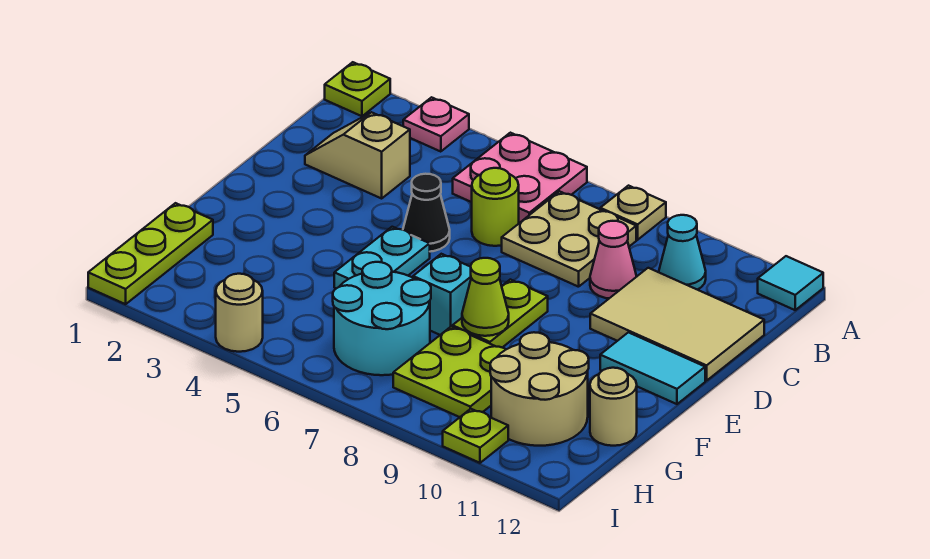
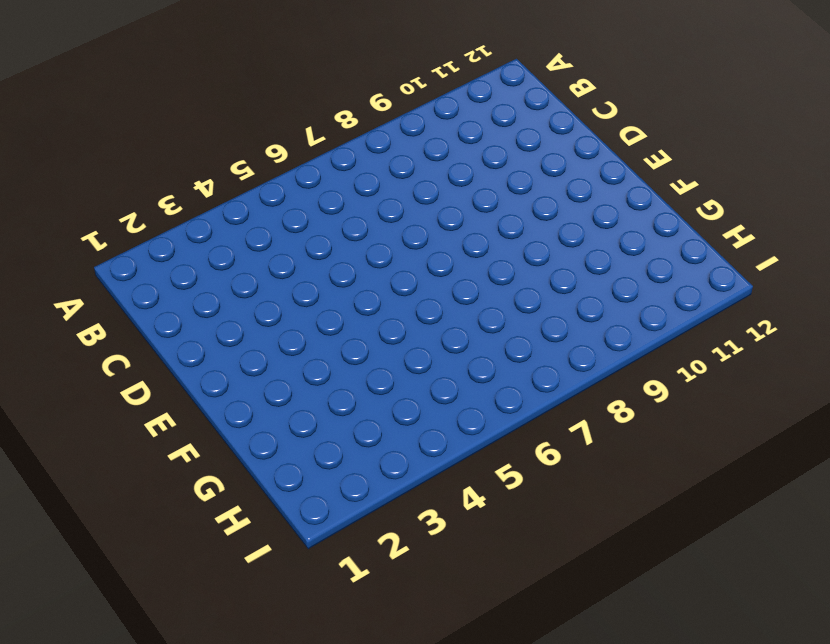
none -> lime 1x1 plate [325,62,390,116]
none -> pink 1x1 plate [403,97,469,152]
none -> pink 2x2 plate [453,133,587,223]

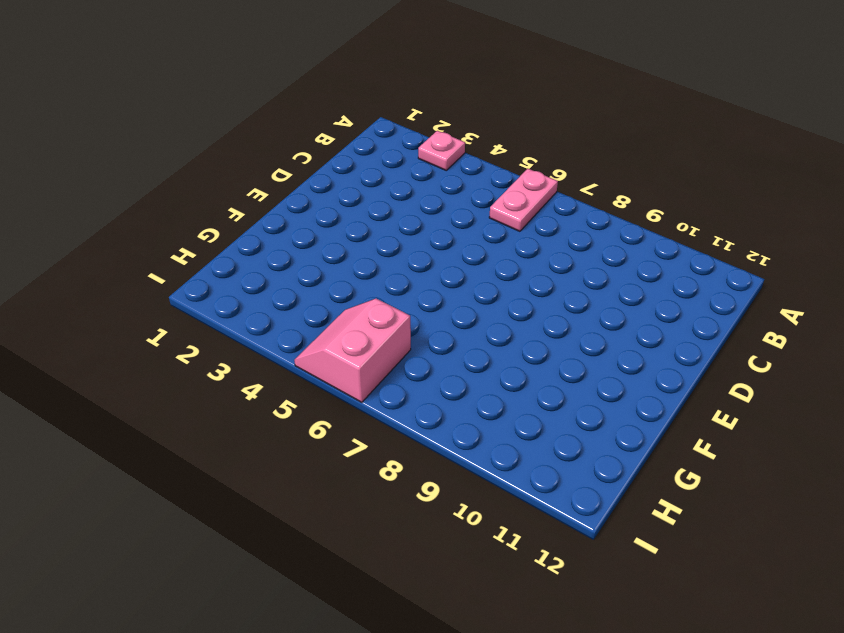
pink 1x2 plate [489,169,558,231] -> pink 2x2 plate [453,133,587,223]
pink 2x2 slope [294,299,411,402] -> cyan 2x2 round brick [333,262,431,375]
none -> lime 1x1 plate [325,62,390,116]
none -> tan 1x1 plate [600,186,666,240]
none -> cyan 1x1 tile [758,256,823,310]

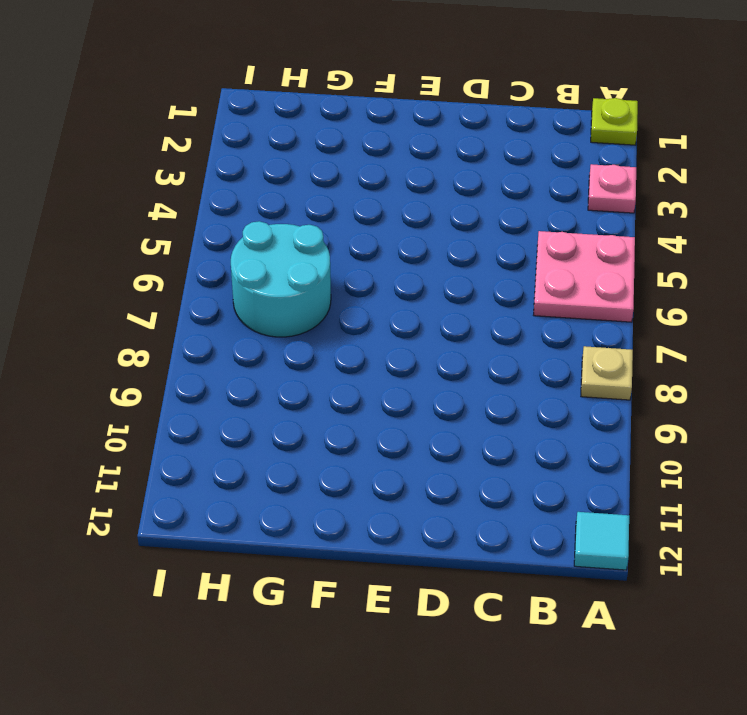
none -> tan 2x2 plate [502,191,636,287]
none -> cyan 1x1 cone [659,215,706,290]
none -> tan 1x2 slope [305,112,410,198]

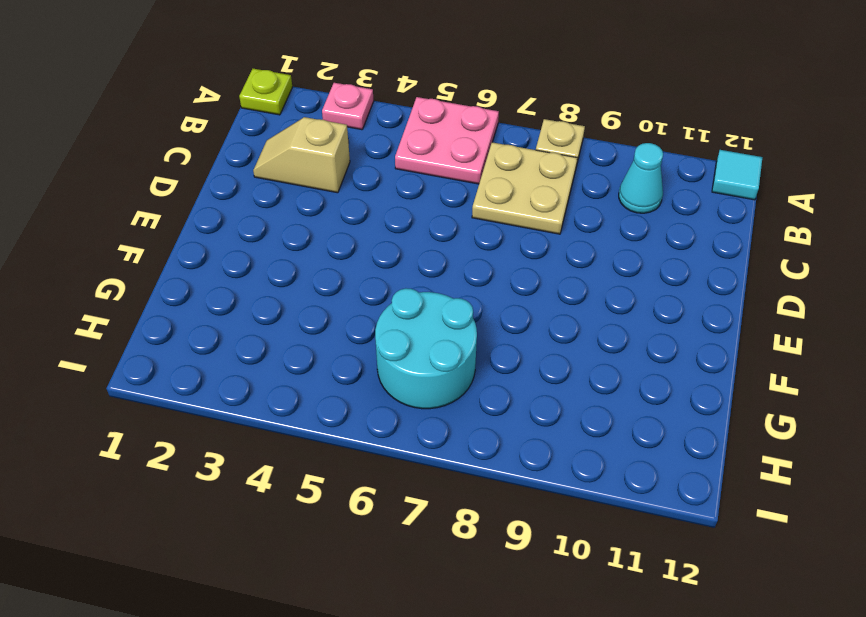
none -> lime 1x1 round brick [472,168,519,246]
none -> pink 1x1 cone [590,221,637,298]
none -> tan 2x3 tile [590,268,764,381]

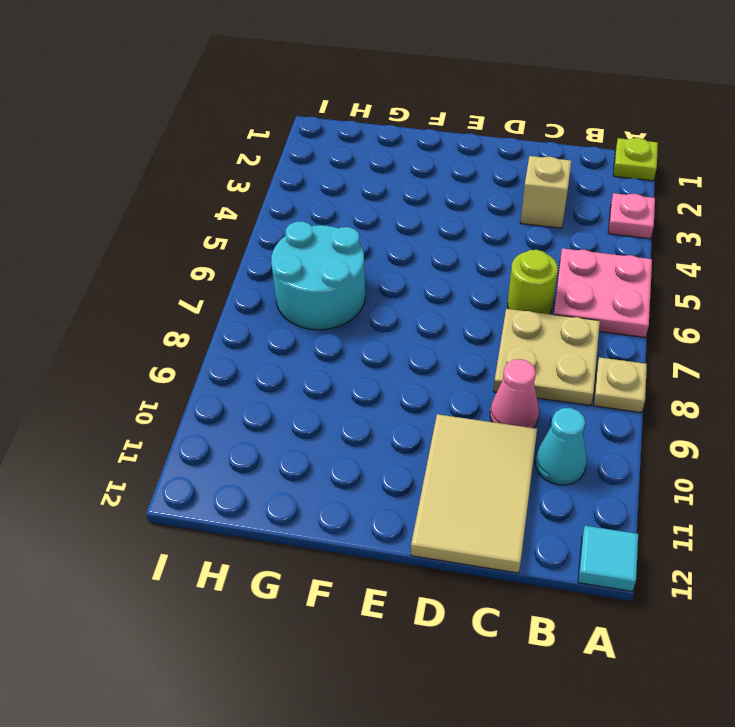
none -> black 1x1 cone [403,174,450,252]
none -> cyan 1x2 plate [334,227,430,288]
none -> lime 1x2 plate [453,280,548,348]

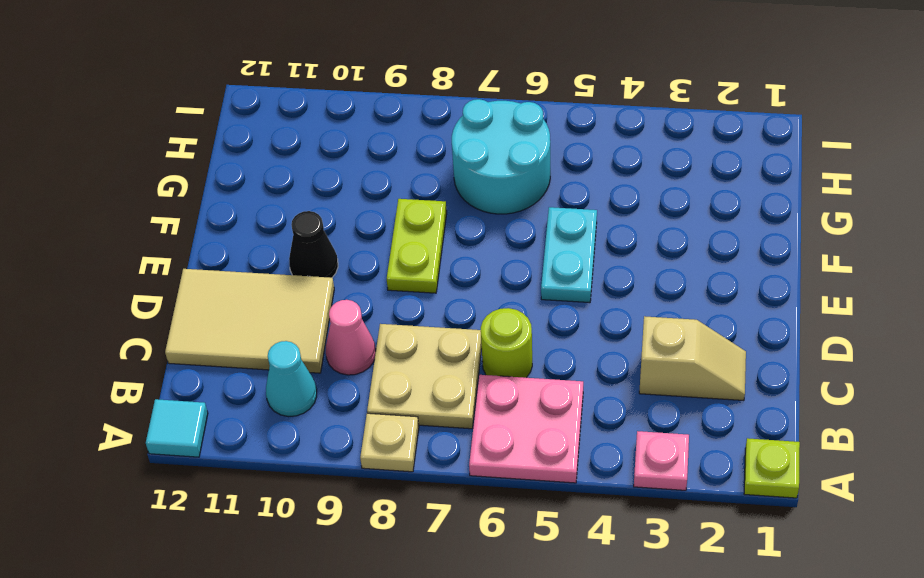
black 1x1 cone [289,211,338,278] -> black 1x1 cone moved to [403,174,450,252]
none -> cyan 1x2 tile [600,332,705,404]
none -> cyan 1x1 brick [413,254,471,335]
none -> lime 1x3 plate [88,203,213,304]

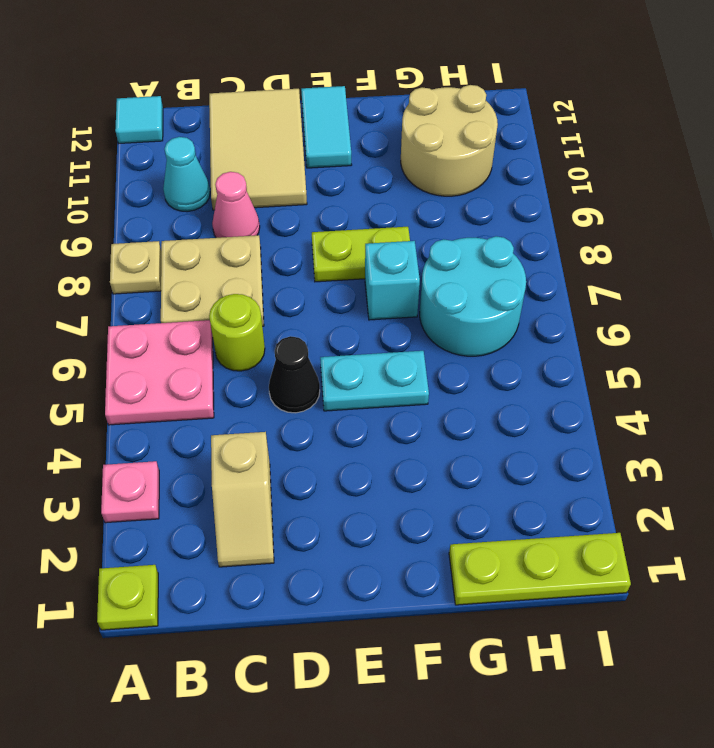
none -> lime 2x2 plate [393,327,506,417]
none -> tan 1x1 round brick [590,368,637,446]
none -> tan 1x1 round brick [216,274,263,352]

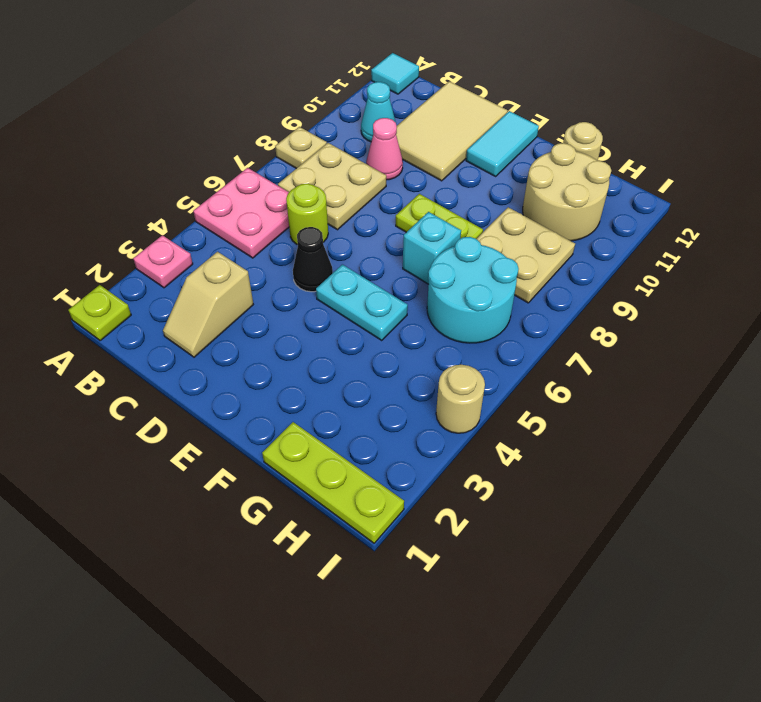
tan 2x2 plate [477,207,575,303] -> lime 2x2 plate [393,327,506,417]
none -> lime 1x1 plate [443,409,508,463]
none -> lime 1x1 cone [462,258,509,336]

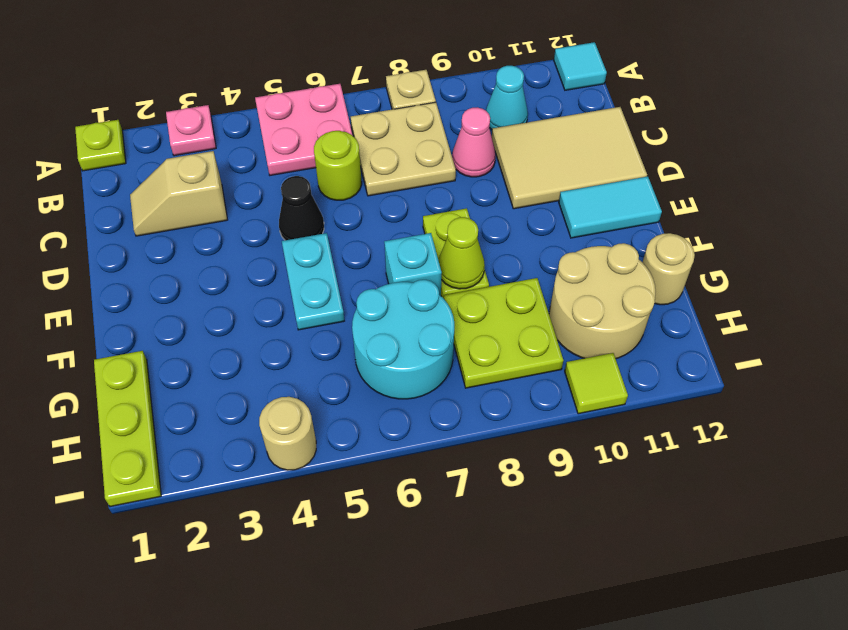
lime 1x1 tile [565,353,628,414] -> lime 1x1 plate [443,409,508,463]

